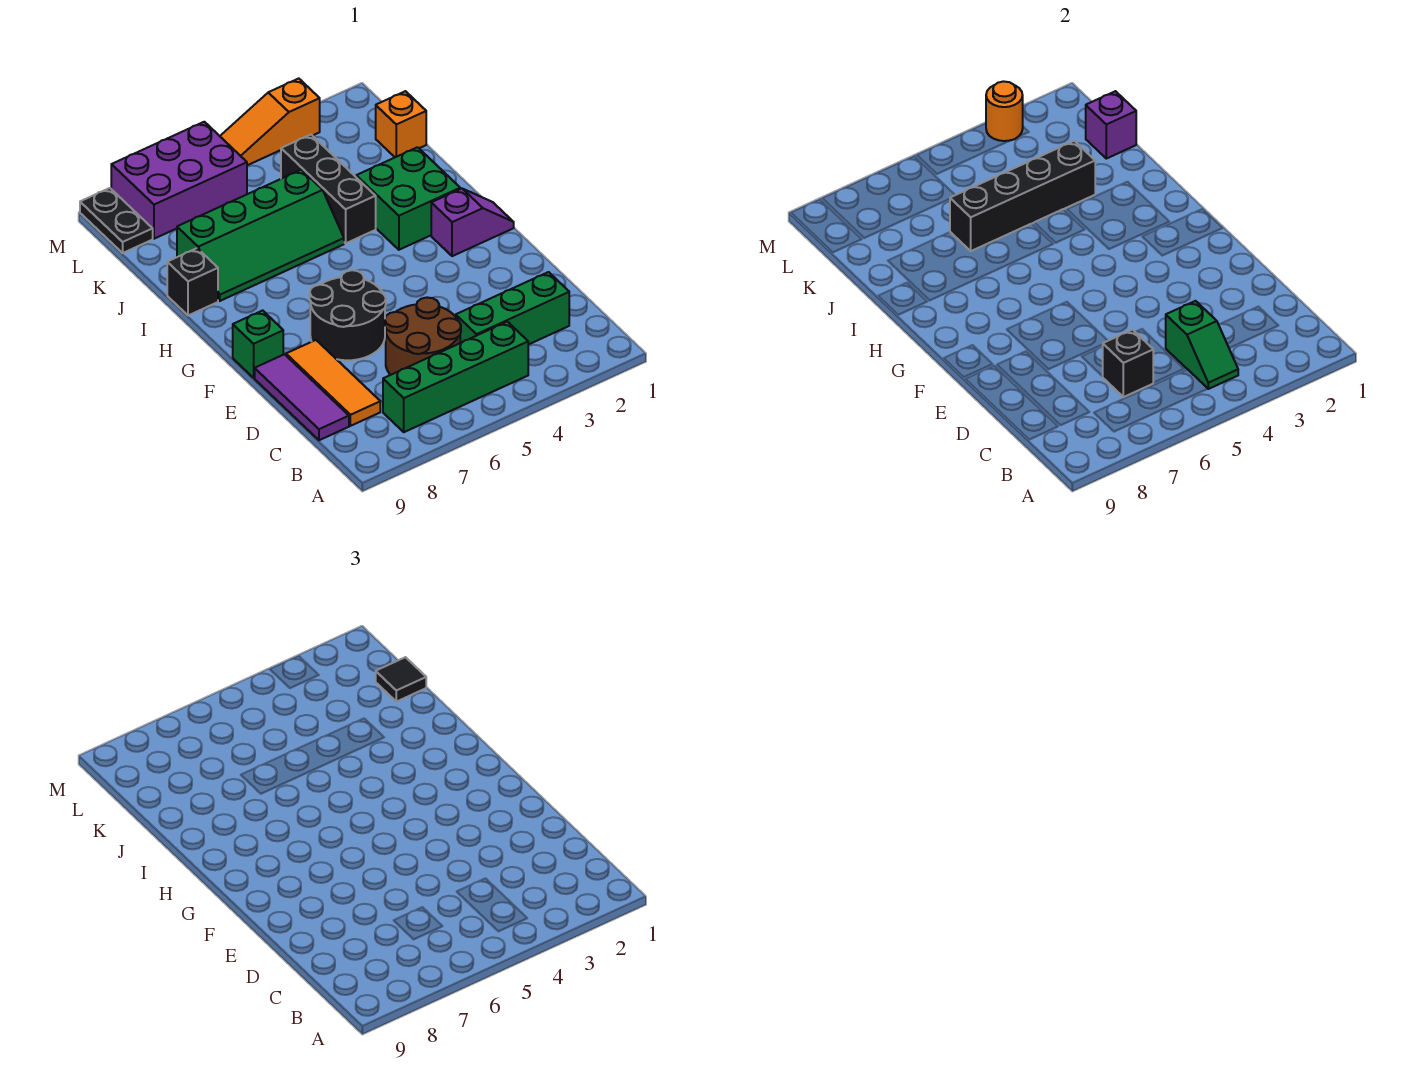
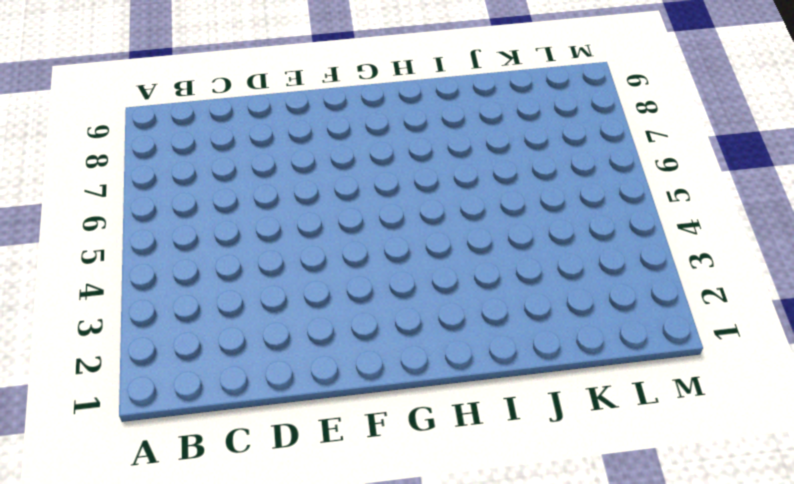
none -> green 1x4 brick [383,322,528,432]
none -> green 1x3 brick [456,272,569,345]
none -> brown 2x2 round brick [385,298,461,375]

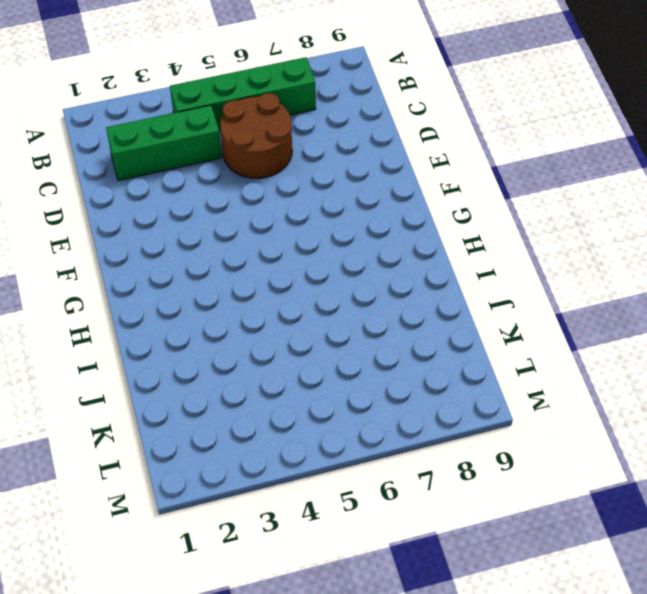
none -> orange 1x3 tile [286,340,380,426]
none -> purple 1x3 tile [255,354,349,440]
none -> black 2x2 round brick [310,270,386,360]

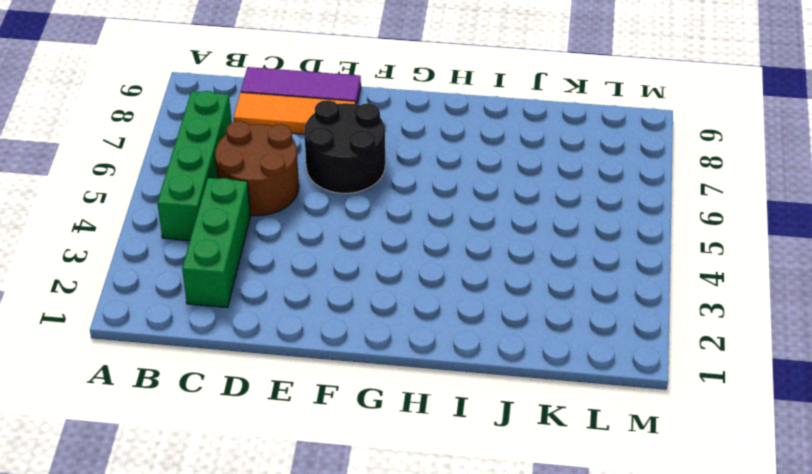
none -> green 1x1 brick [233,311,283,378]
none -> purple 1x2 slope [431,189,514,256]
none -> green 2x2 brick [356,147,460,250]

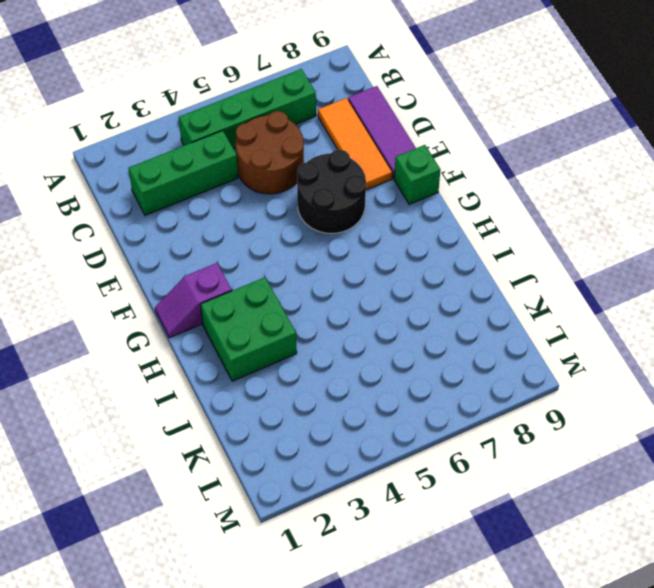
none -> black 1x3 brick [281,135,376,243]
none -> green 2x4 slope [177,170,344,301]
none -> black 1x1 brick [167,248,218,315]

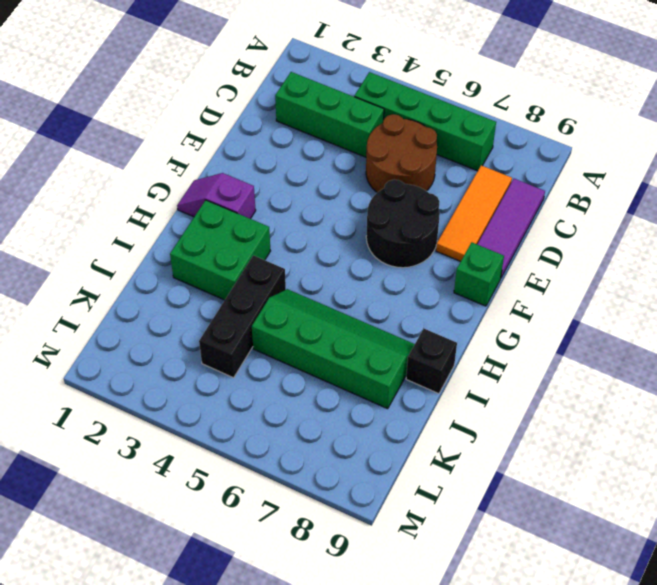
none -> orange 1x1 brick [376,91,426,157]
none -> purple 2x3 brick [111,122,247,239]
none -> black 1x2 plate [80,188,153,253]

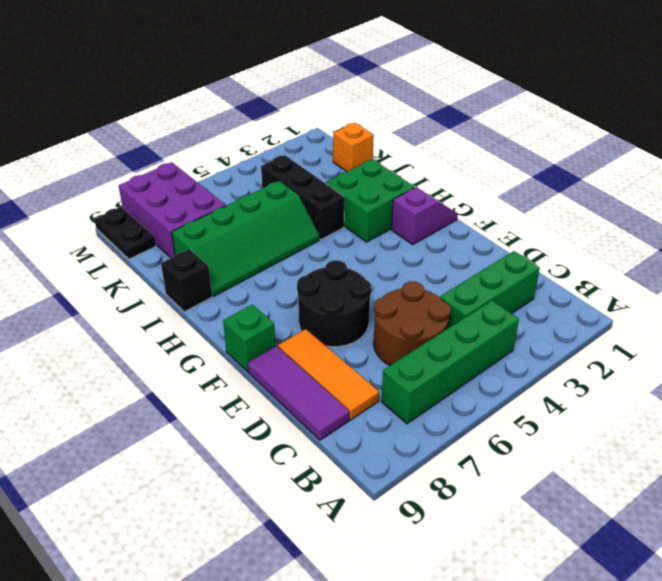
purple 2x3 brick [119,162,226,258] -> purple 2x3 brick turned to [111,122,247,239]
none -> orange 1x3 slope [220,79,320,165]
none -> green 1x2 slope [1166,301,1238,389]
none -> black 1x1 brick [1102,330,1153,397]

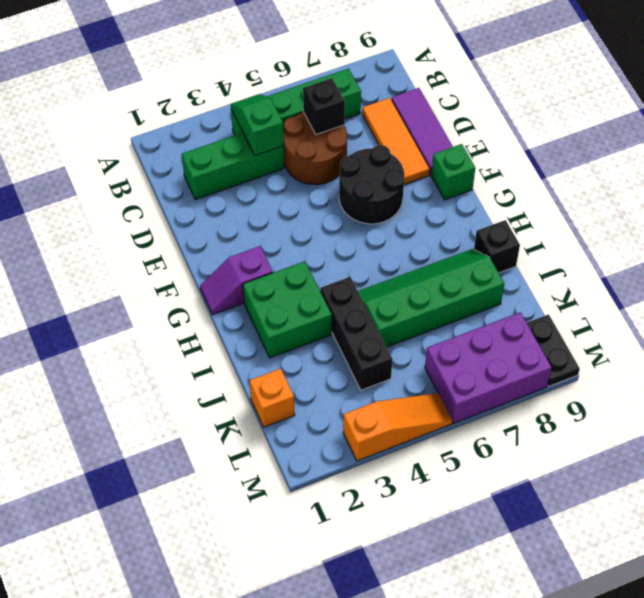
none -> black 1x4 brick [950,141,1095,251]
none -> purple 1x1 brick [1086,91,1136,159]
none -> orange 1x1 round brick [986,81,1023,141]

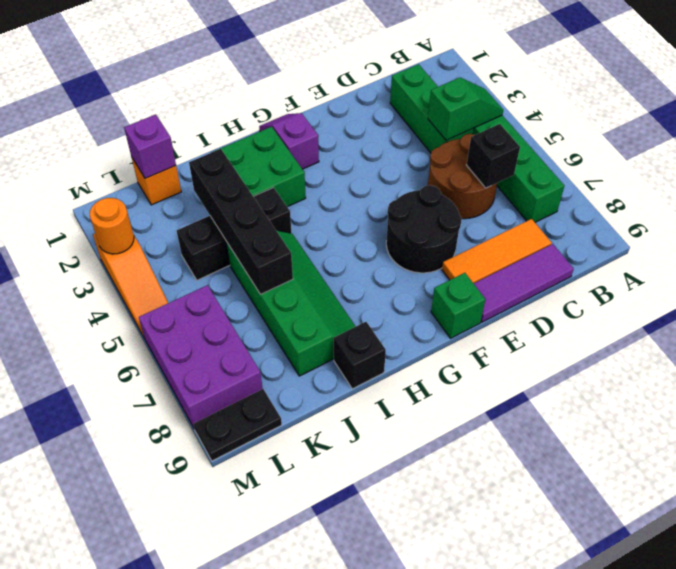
none -> black 1x1 tile [376,657,426,702]

